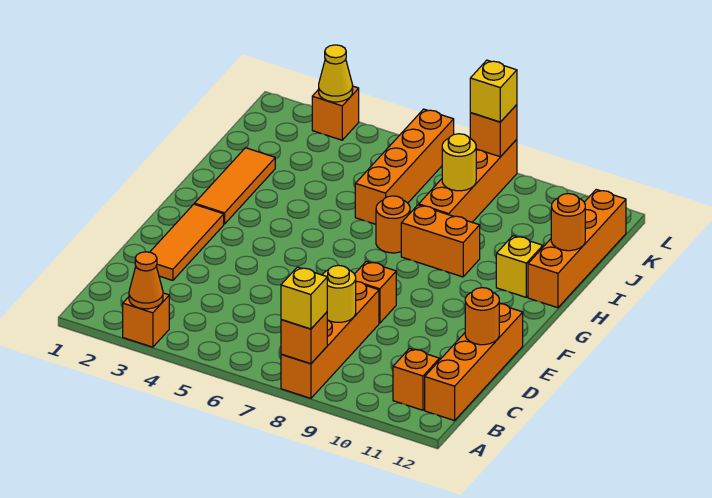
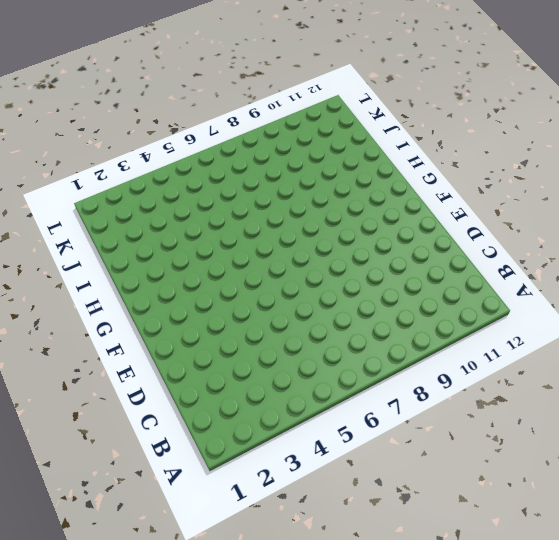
none -> orange 1x1 brick [123,293,169,347]
none -> orange 1x4 brick [281,281,379,398]
none -> orange 1x1 brick [393,349,440,410]

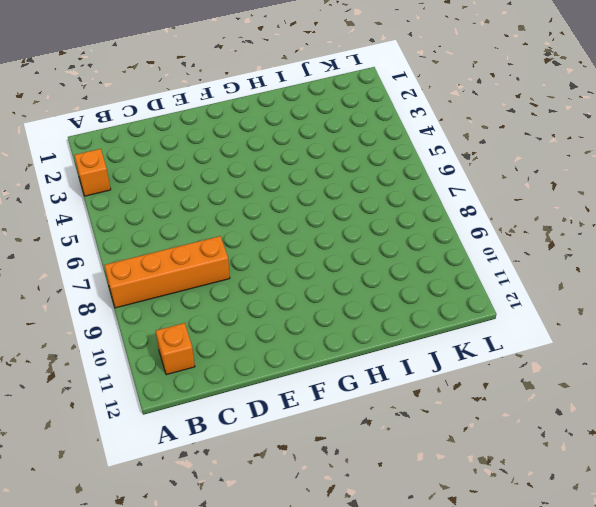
none -> orange 1x4 brick [425,304,523,421]
none -> orange 1x3 tile [150,204,224,280]
none -> orange 1x1 brick [355,261,396,323]

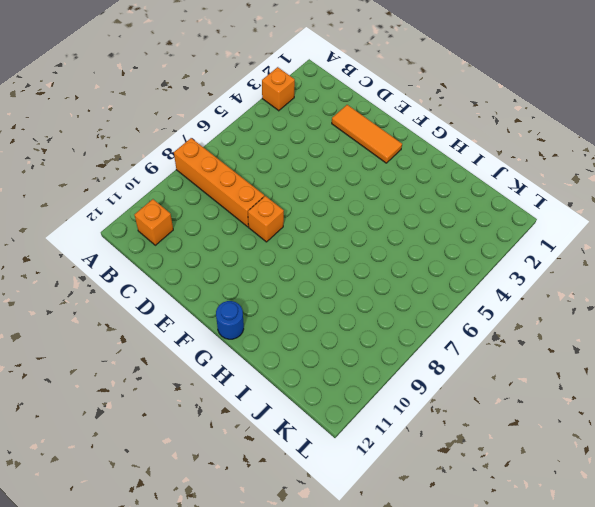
blue 1x1 round brick [216,301,244,339] -> none
none -> orange 1x4 brick [425,304,523,421]
none -> orange 1x3 tile [195,148,275,224]
none -> orange 1x1 round brick [376,196,410,253]

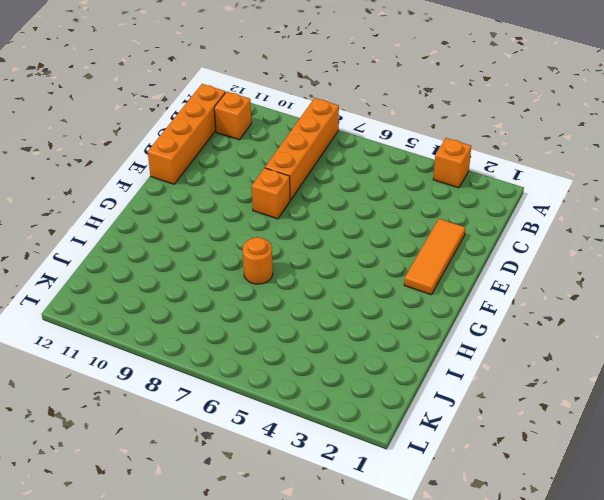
none -> orange 1x3 tile [195,148,275,224]
none -> orange 1x2 brick [401,205,480,277]
none -> yellow 1x1 brick [496,236,543,297]

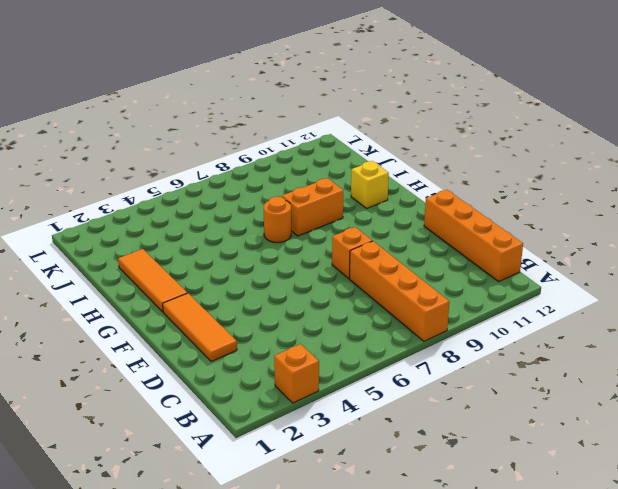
none -> orange 1x1 brick [393,349,440,410]
none -> orange 1x4 brick [528,190,626,308]
none -> orange 1x4 brick [355,109,454,224]

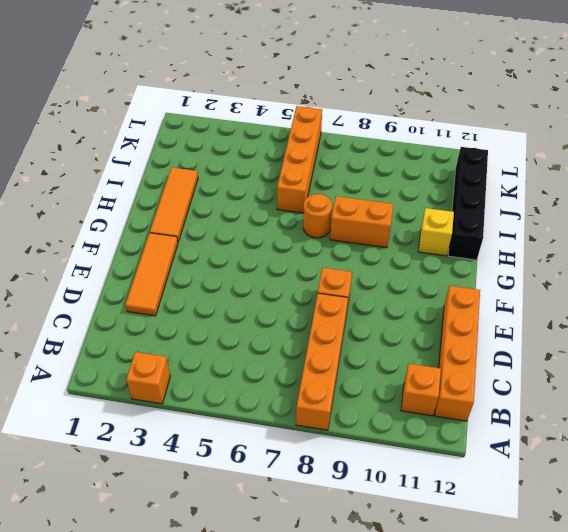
black 1x4 brick [448,147,488,260] -> orange 1x4 brick [528,190,626,308]
none -> orange 1x4 brick [419,139,517,222]
none -> orange 1x1 brick [312,86,359,140]
none -> orange 1x1 cone [129,252,163,309]

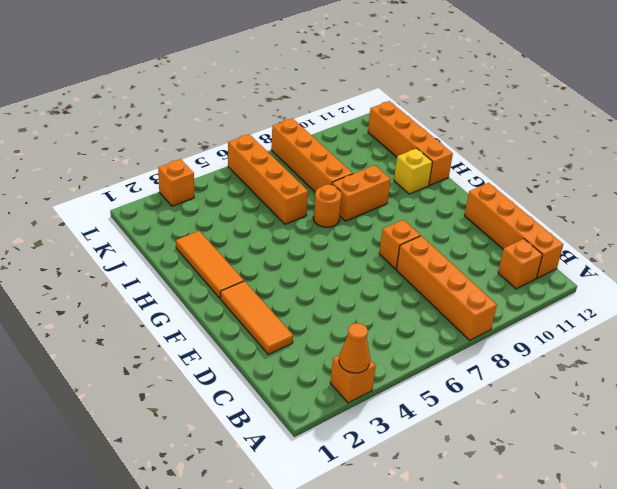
none -> orange 1x1 brick [281,312,327,364]
none -> yellow 1x1 round brick [323,265,356,322]
none -> orange 1x1 round brick [465,288,499,345]

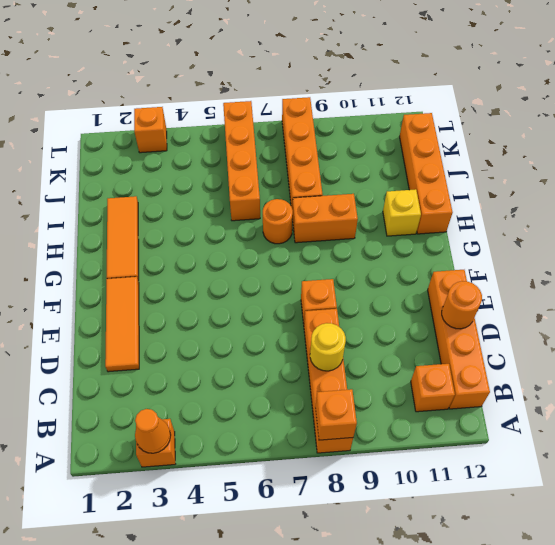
none -> orange 1x1 round brick [551,193,585,251]
none -> yellow 1x1 round brick [442,134,476,191]
none -> yellow 1x1 cone [319,45,353,102]

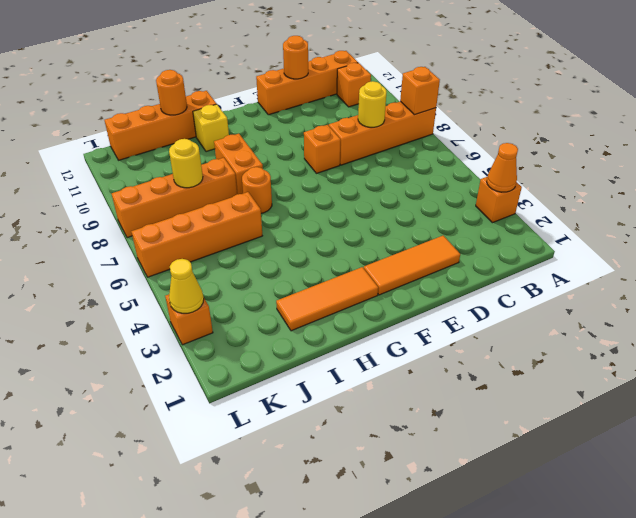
none -> orange 1x1 brick [470,105,517,157]
none -> yellow 1x1 brick [281,267,327,329]
none -> yellow 1x1 brick [470,60,517,122]

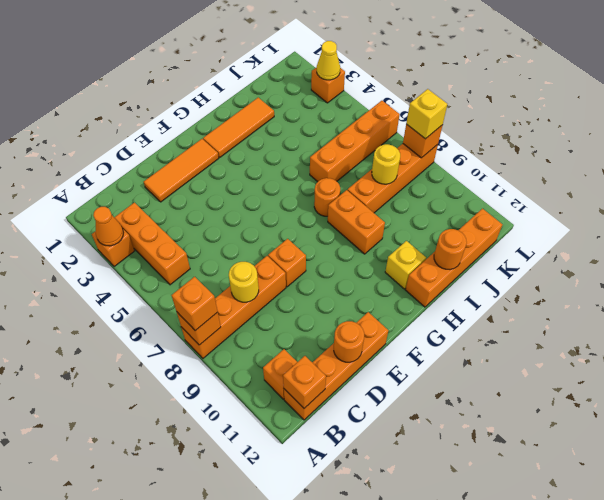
orange 1x1 brick [172,277,218,331] -> yellow 1x1 brick [281,267,327,329]
orange 1x3 brick [114,203,190,285] -> none
orange 1x1 brick [283,356,326,408] -> none

